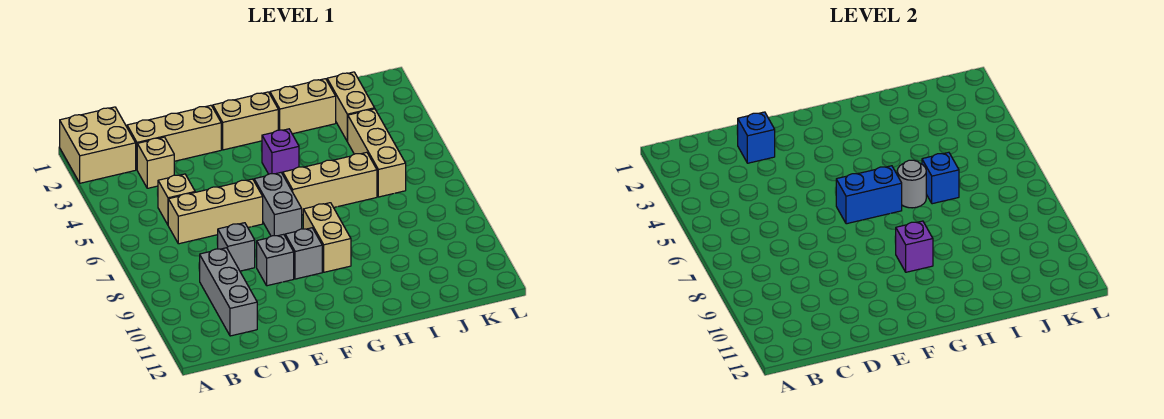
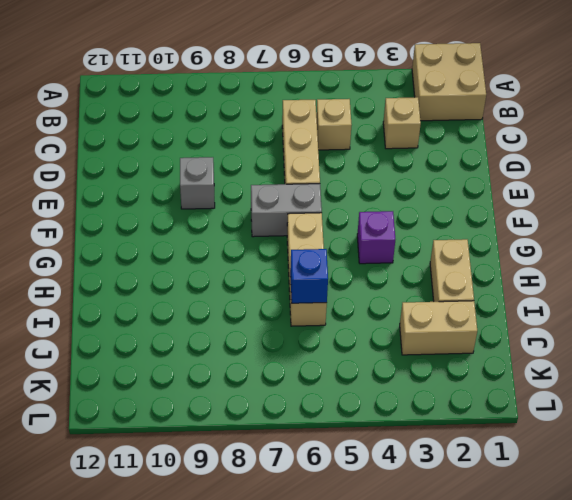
none -> tan 1x3 brick [127,105,221,169]
none -> grey 1x3 brick [200,248,257,336]
none -> grey 1x1 brick [218,223,255,271]

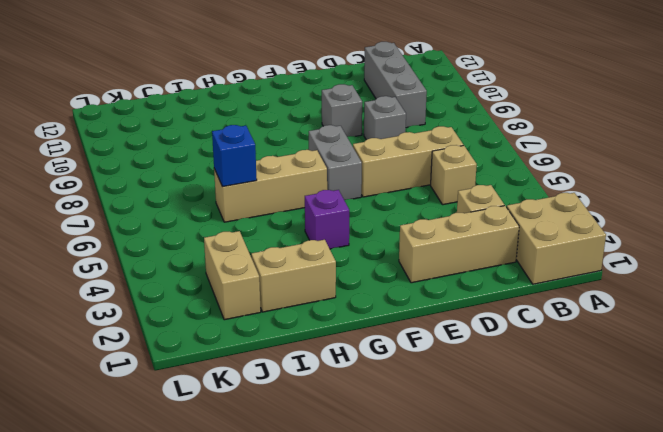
none -> tan 1x2 brick [213,92,278,150]
none -> grey 1x1 brick [285,228,322,279]
none -> tan 1x2 brick [303,203,351,272]

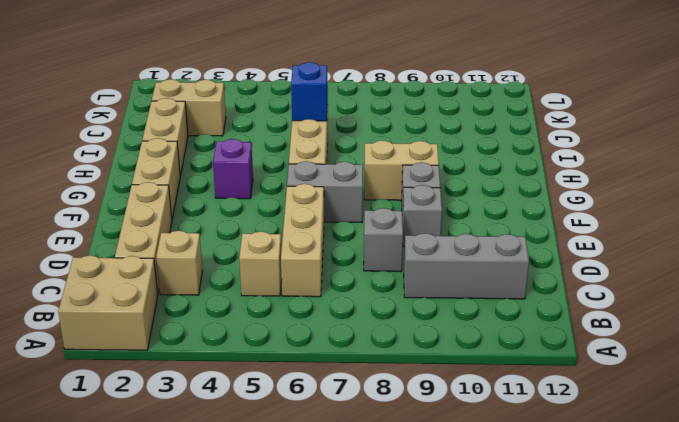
none -> tan 1x3 brick [347,109,406,197]
none -> blue 1x1 brick [738,112,775,163]
none -> blue 1x2 brick [836,166,902,224]

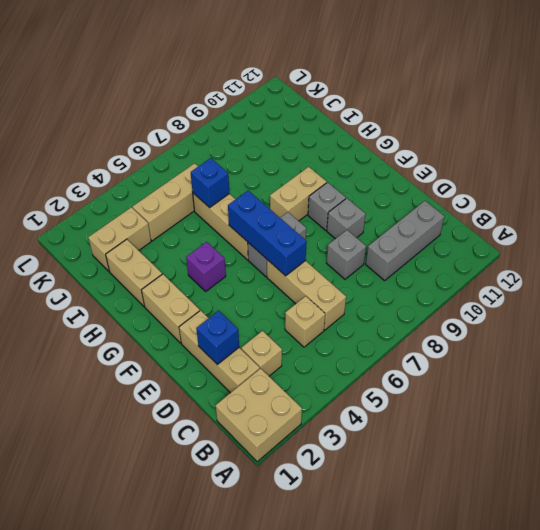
blue 1x3 brick [228,191,307,276] -> blue 1x2 brick [836,166,902,224]
none -> purple 1x1 brick [896,221,933,272]
none -> grey 1x1 round brick [897,160,926,208]

